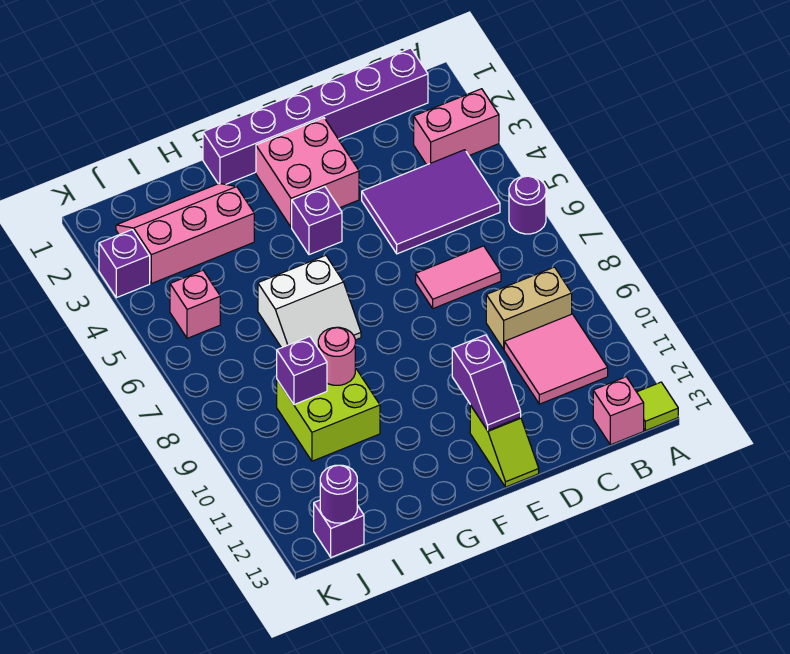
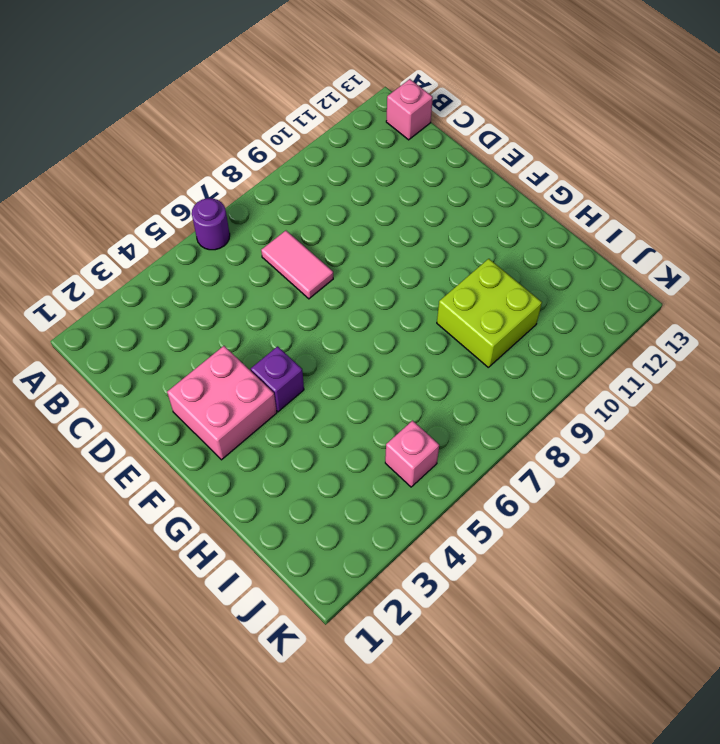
none -> pink 1x2 brick [414,89,499,165]
none -> lime 1x1 tile [637,382,678,431]
none -> purple 1x6 brick [203,48,428,184]

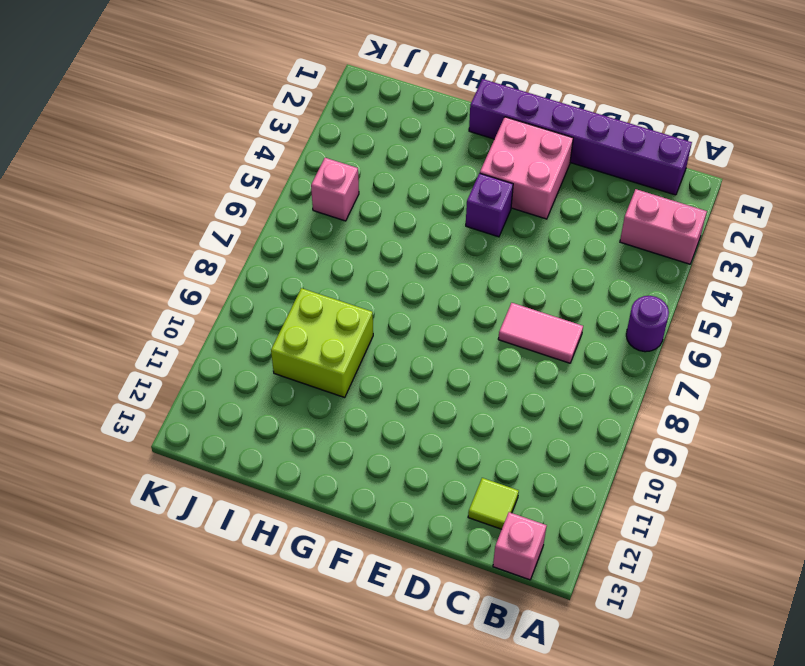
lime 1x1 tile [468,478,519,529] -> lime 1x1 tile moved to [637,382,678,431]
none -> purple 2x3 tile [362,150,500,254]
none -> tan 1x2 brick [486,267,572,349]
none -> pink 2x2 tile [504,314,608,404]

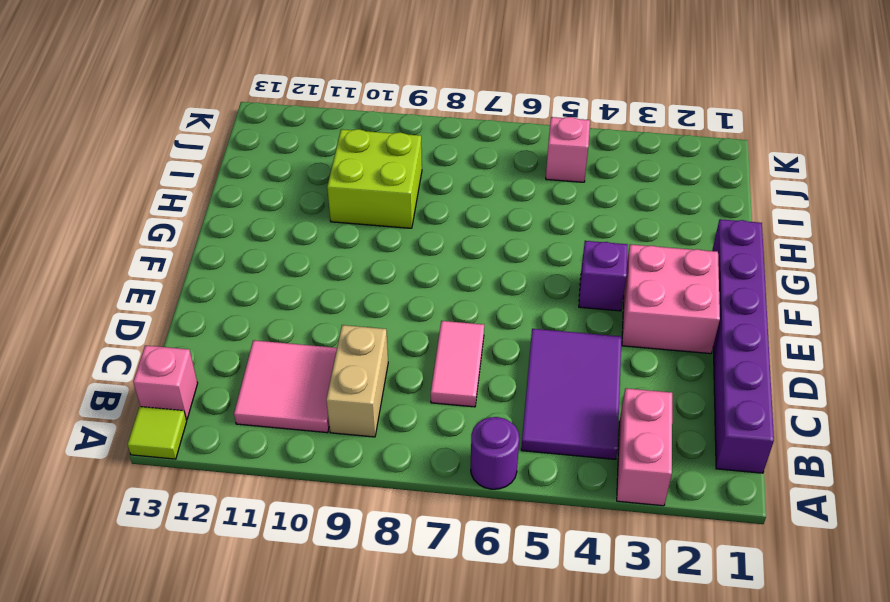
none -> lime 1x2 slope [470,405,539,487]
none -> white 2x2 slope [258,255,361,348]
none -> pink 2x3 slope [116,183,254,284]

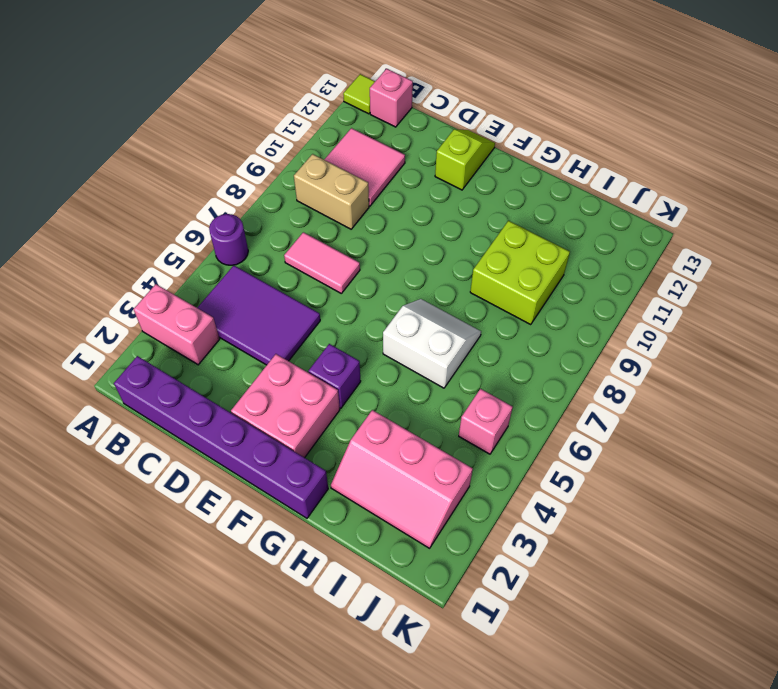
none -> purple 1x1 brick [314,500,364,557]
none -> purple 1x1 brick [99,230,150,298]
none -> purple 1x2 slope [452,335,521,430]

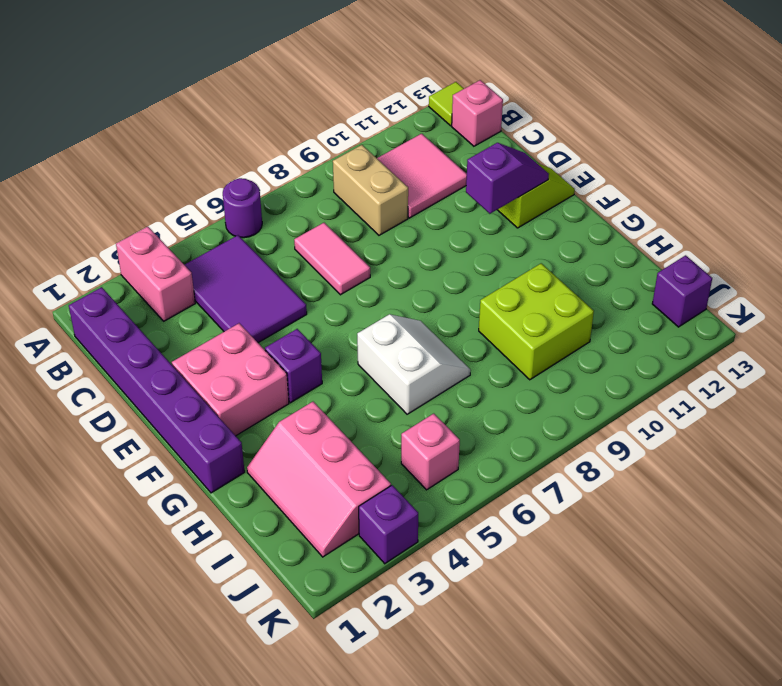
none -> pink 1x1 round brick [318,327,355,385]
none -> purple 1x1 brick [277,337,327,405]
none -> purple 1x1 round brick [320,465,357,523]

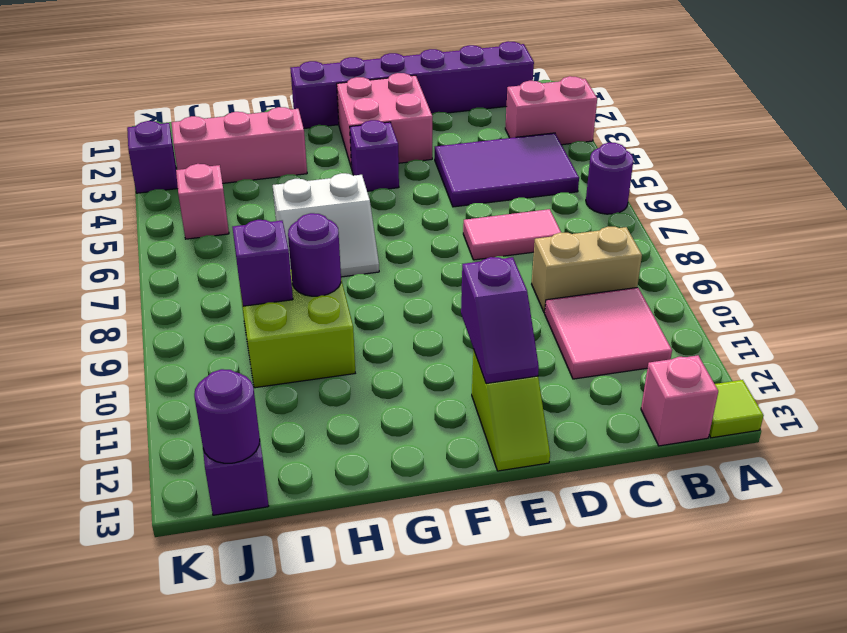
purple 1x1 round brick [288,213,341,296] -> pink 1x1 round brick [318,327,355,385]

